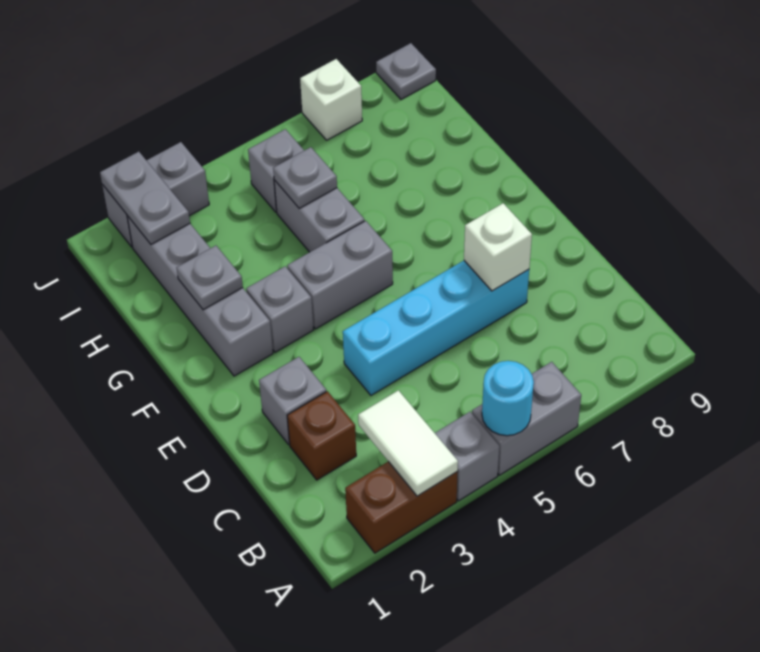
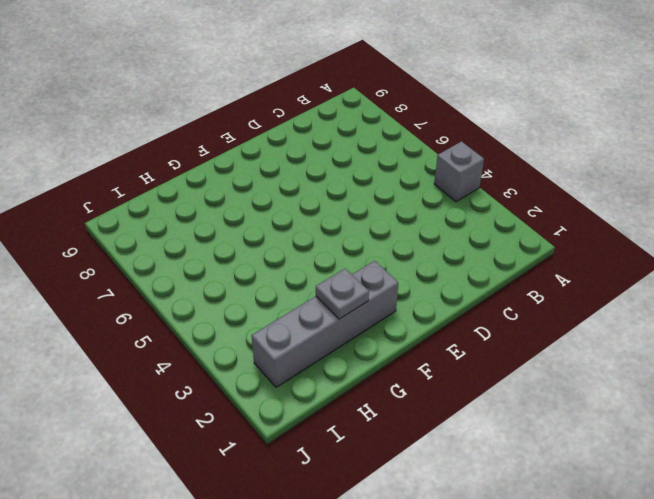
none -> brown 1x2 brick [345,462,458,553]
none -> grey 1x2 brick [472,362,581,475]
none -> brown 1x1 brick [287,391,356,480]

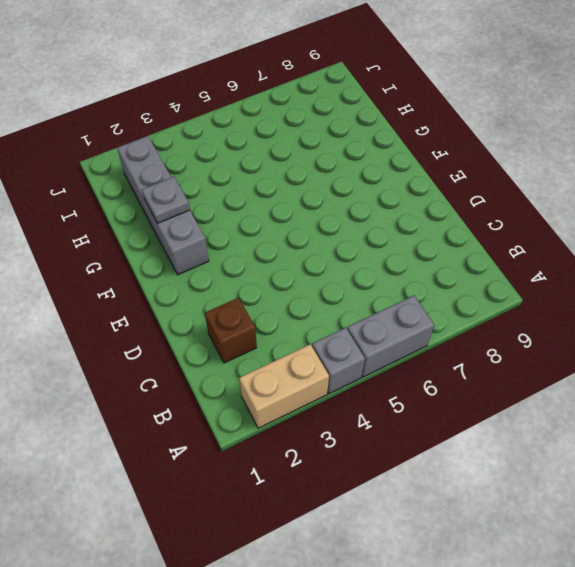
tan 1x2 brick [239,344,329,428] -> brown 1x2 brick [345,462,458,553]
none -> grey 1x1 brick [259,357,326,444]
none -> cyan 1x4 brick [343,261,529,395]
none -> grey 1x1 brick [246,266,314,352]

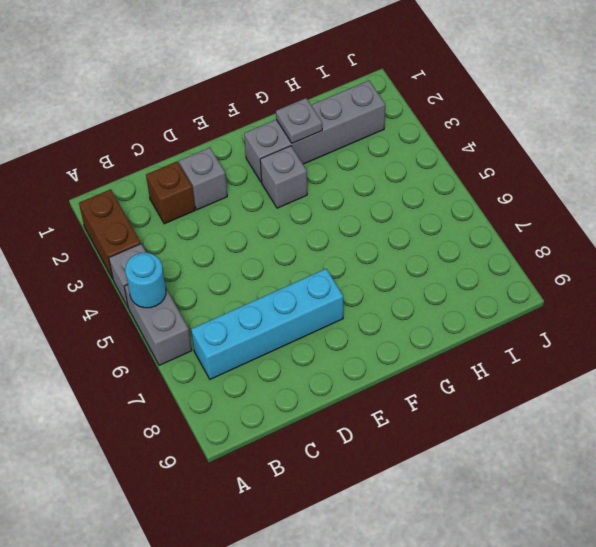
cyan 1x4 brick [191,269,343,379] -> cyan 1x4 brick turned to [343,261,529,395]
none -> grey 1x2 brick [287,221,393,329]
none -> grey 1x2 brick [274,180,364,252]
none -> grey 1x1 brick [248,129,304,212]

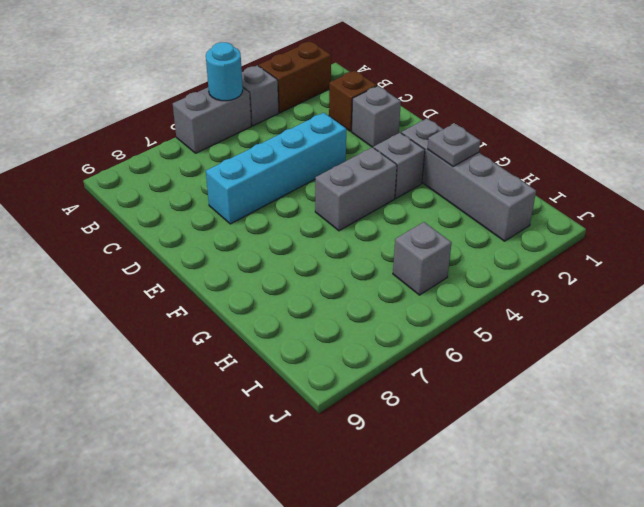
none -> grey 1x2 brick [274,180,364,252]
none -> grey 1x2 brick [102,142,209,247]
none -> white 1x1 brick [300,59,362,140]

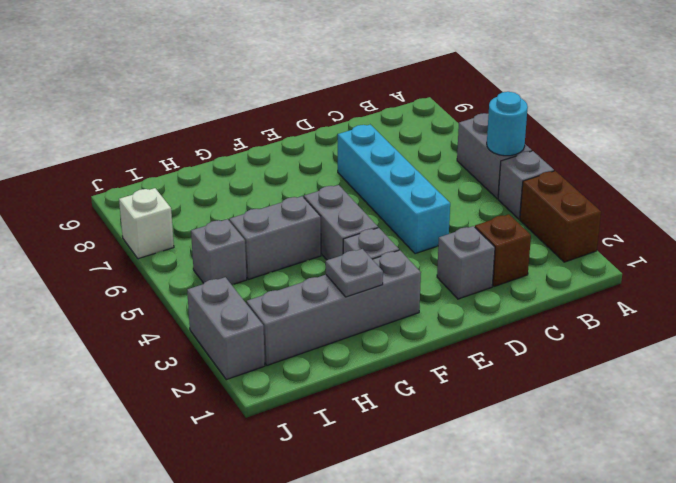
none -> grey 1x1 plate [376,43,436,99]
none -> white 1x2 tile [358,390,458,496]
none -> white 1x1 brick [464,203,532,291]

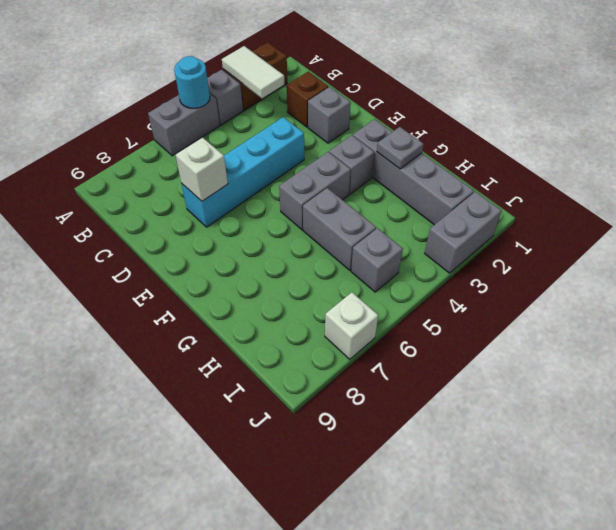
none -> grey 1x1 plate [376,43,436,99]
none -> grey 1x1 plate [273,147,337,209]
none -> grey 1x2 plate [100,152,190,244]

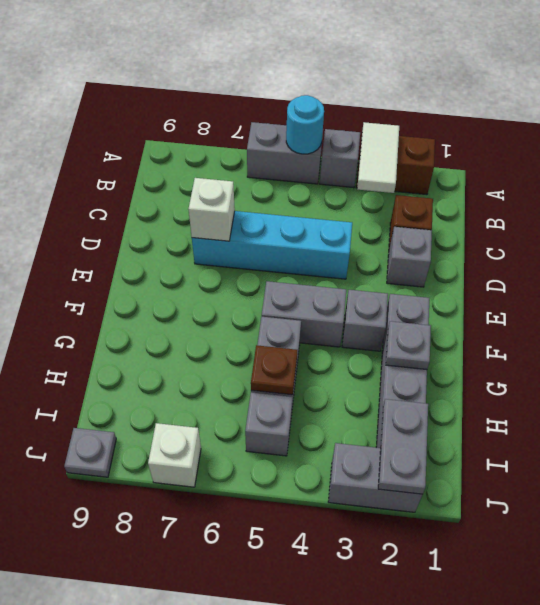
brown 1x1 plate [251,345,297,395] -> grey 1x1 plate [273,147,337,209]

